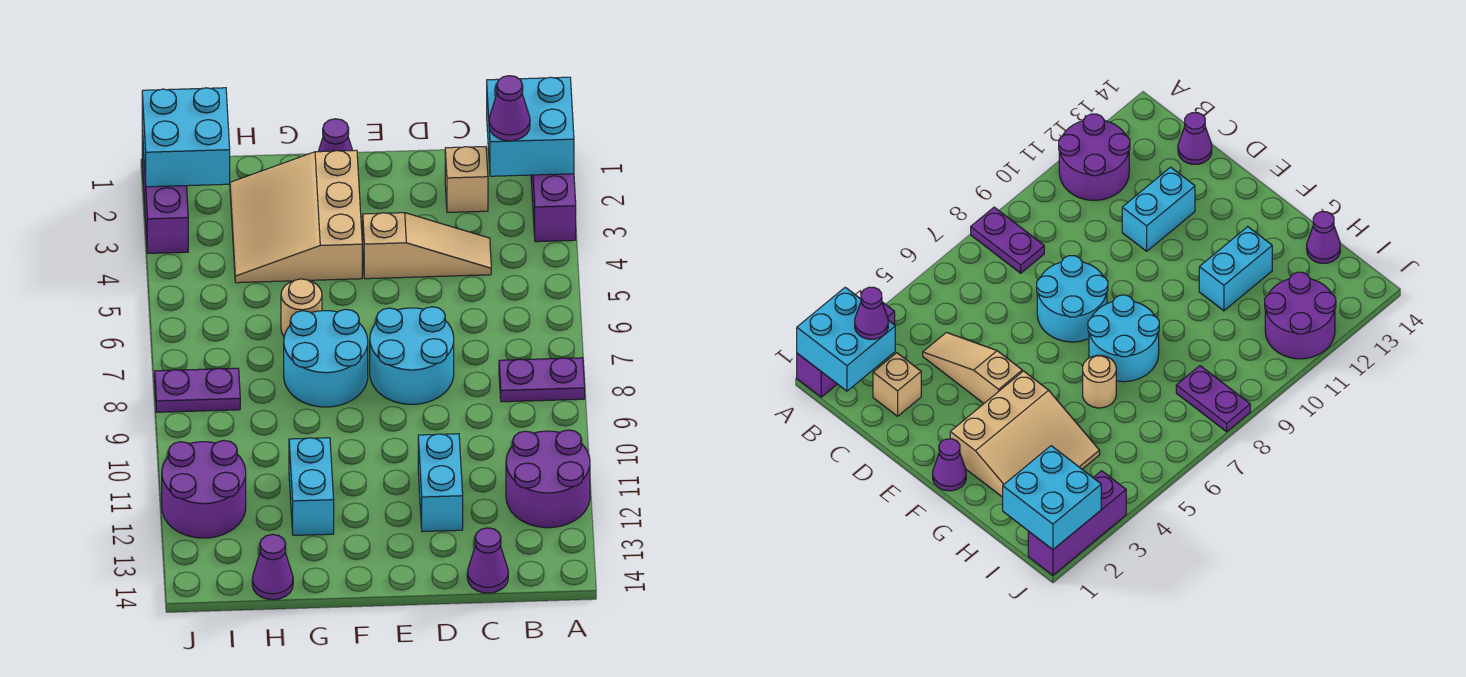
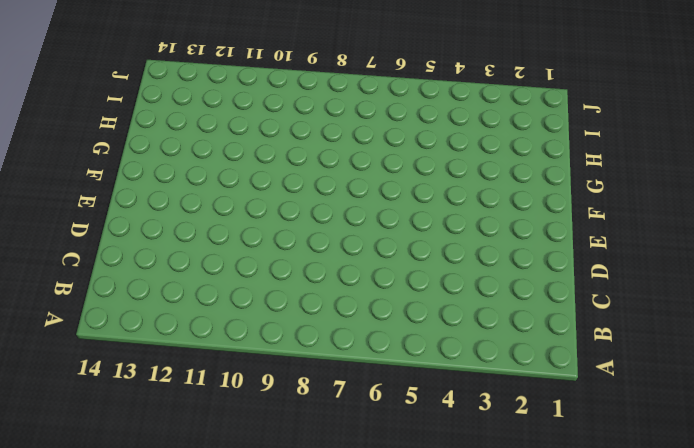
none -> purple 1x3 brick [531,174,576,242]
none -> purple 1x2 plate [499,358,585,402]
none -> purple 2x2 round brick [506,430,590,528]

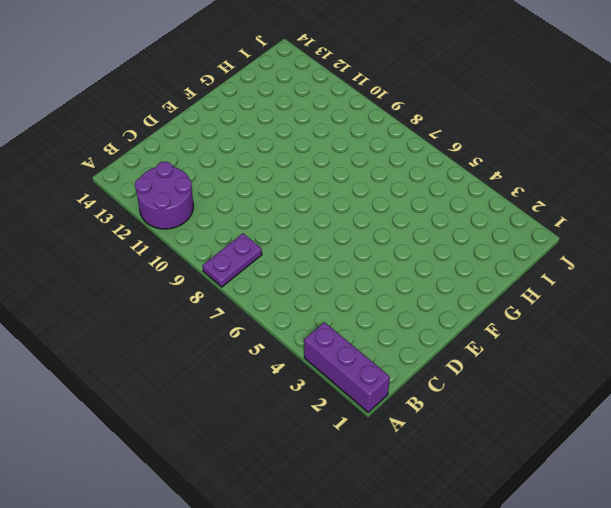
none -> tan 1x1 brick [445,147,488,212]
none -> tan 1x3 slope [363,213,491,279]
none -> purple 1x1 cone [467,528,508,593]

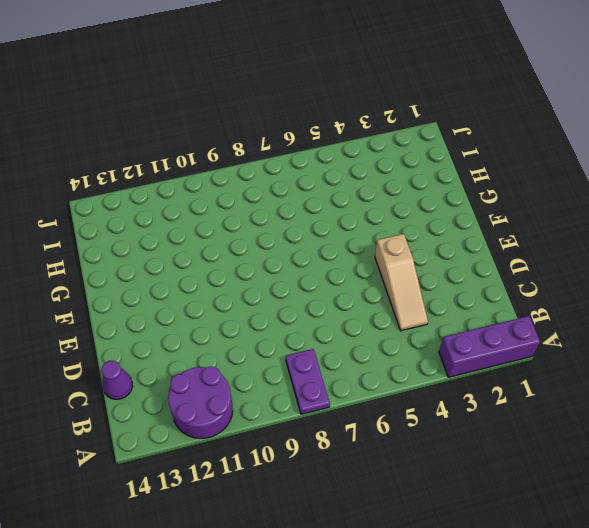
none -> tan 1x1 brick [445,147,488,212]
none -> cyan 2x2 round brick [370,307,454,404]
none -> cyan 1x2 brick [418,434,463,532]

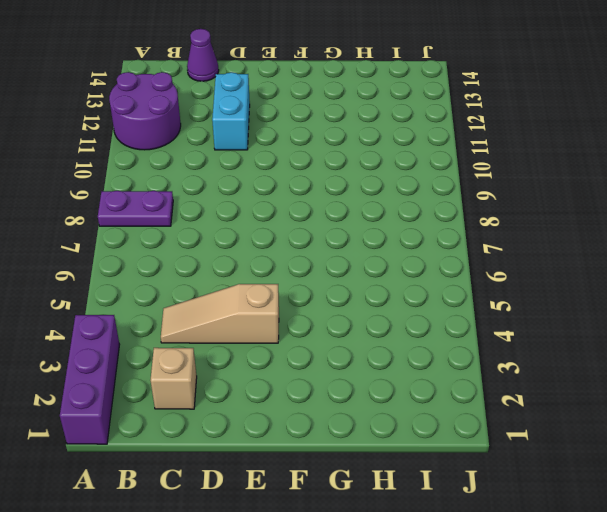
none -> cyan 2x2 round brick [370,307,454,404]
none -> purple 1x1 cone [318,119,353,152]
none -> tan 3x3 slope [230,150,362,283]

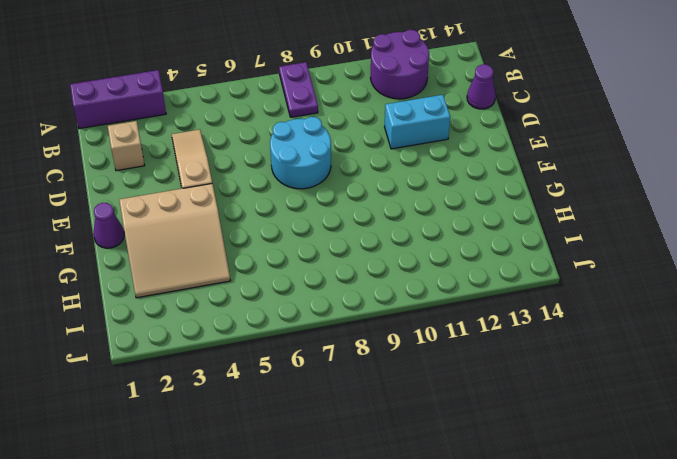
none -> cyan 2x2 round brick [284,309,368,407]
none -> tan 1x1 round brick [281,279,322,336]
none -> cyan 1x2 brick [289,438,334,535]

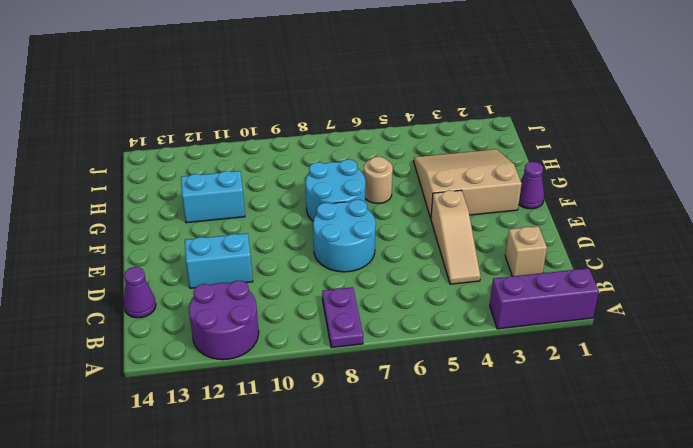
none -> purple 1x1 cone [252,534,293,600]
none -> purple 1x2 plate [155,368,240,412]
none -> purple 2x2 round brick [162,440,246,538]

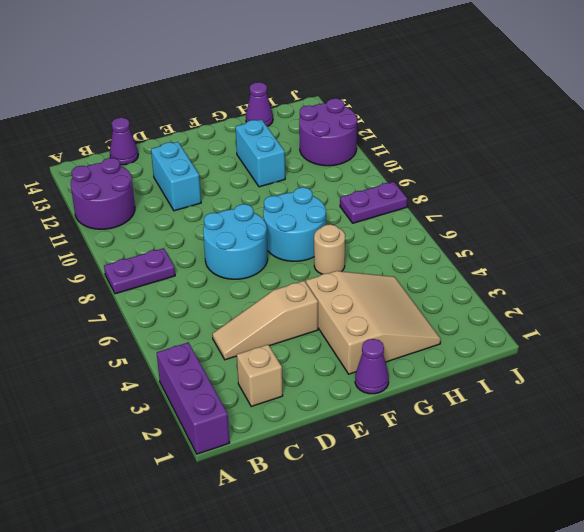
none -> purple 1x3 brick [142,131,188,253]
none -> cyan 2x2 brick [487,77,574,176]
none -> cyan 2x2 brick [142,88,230,187]

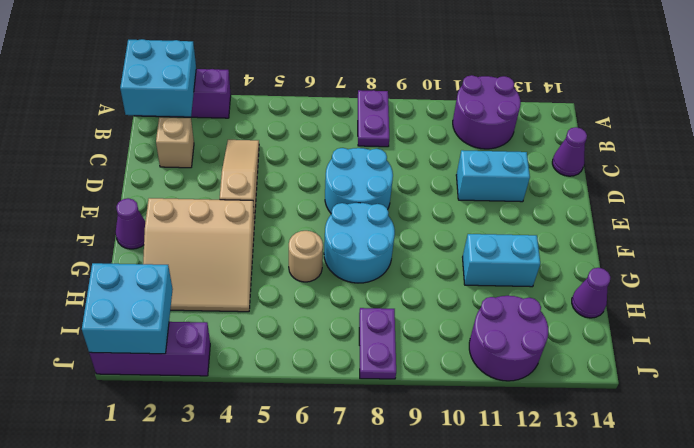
none -> purple 1x1 cone [489,76,530,141]

